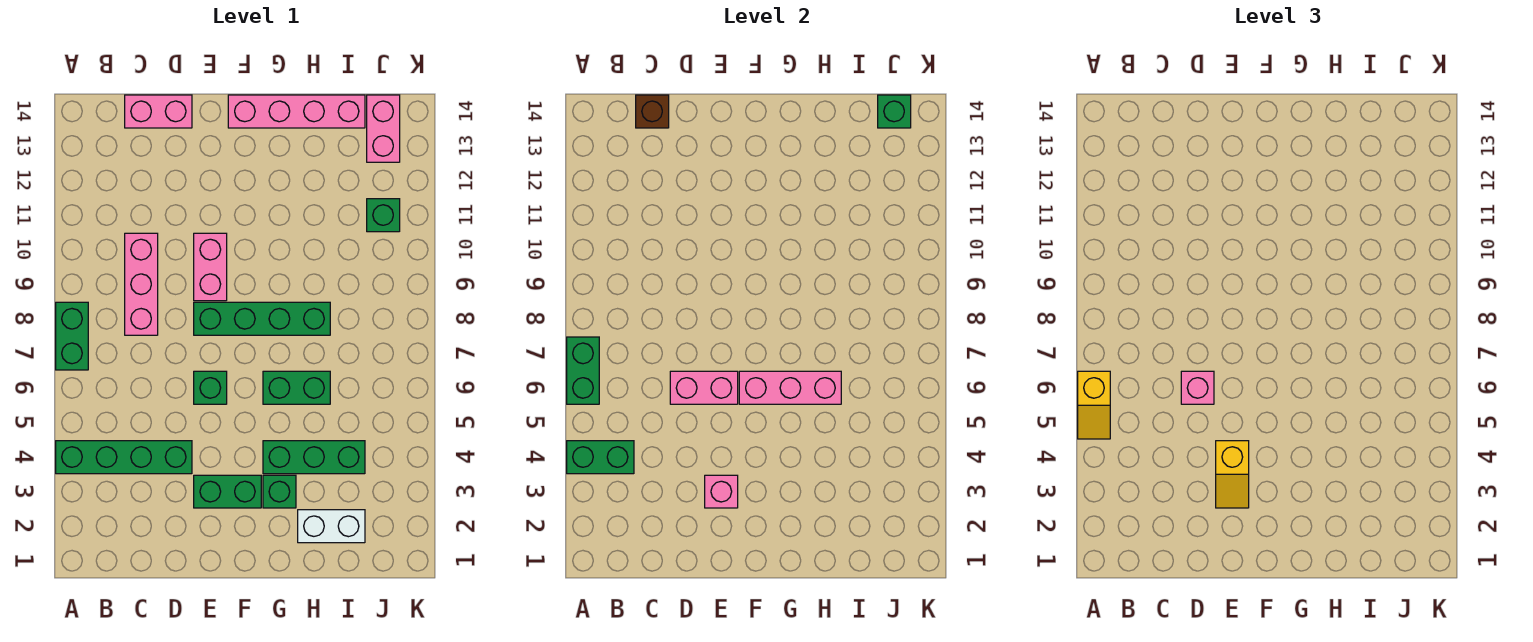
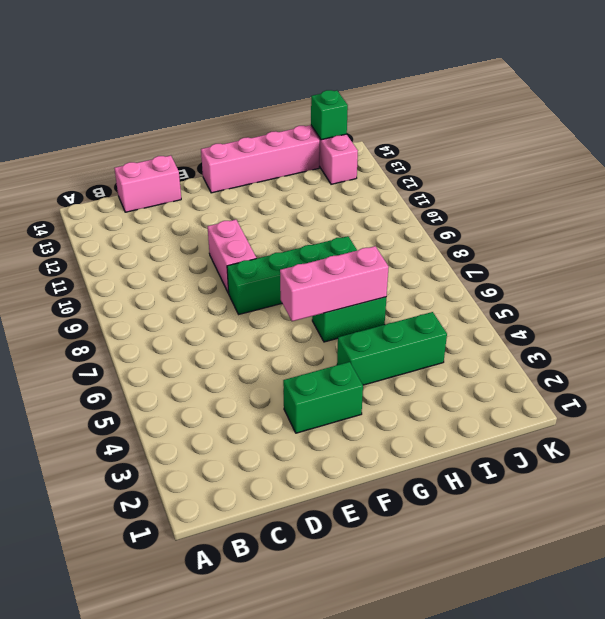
none -> green 1x4 brick [56,441,192,474]
none -> green 1x2 brick [56,302,88,370]
none -> pink 1x3 brick [125,233,158,335]

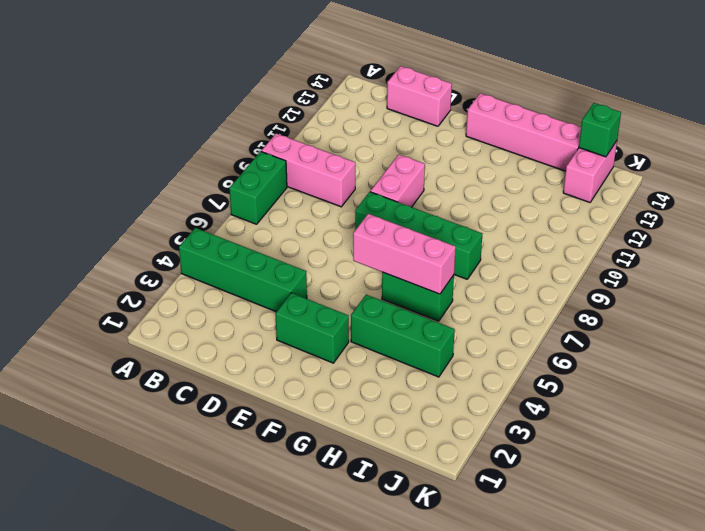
pink 1x3 brick [261,134,355,207] -> pink 1x3 brick turned to [125,233,158,335]
none -> green 1x1 brick [194,371,227,404]
none -> green 1x1 brick [263,475,296,508]
none -> white 1x2 brick [298,510,365,543]

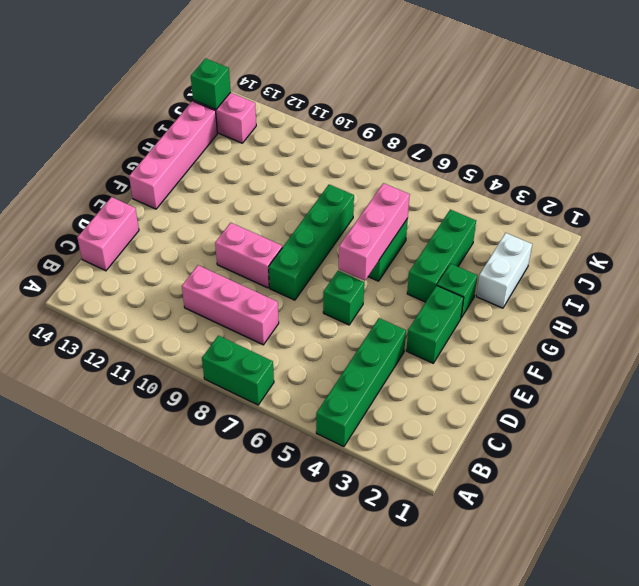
none -> green 1x1 brick [367,199,400,232]
none -> green 1x2 brick [567,441,634,474]
none -> green 1x2 brick [567,337,599,404]

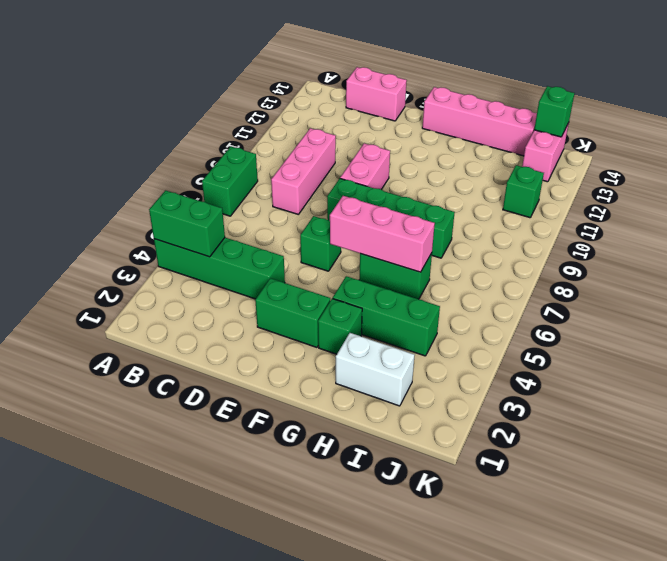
none -> green 1x2 brick [567,337,599,404]
none -> brown 1x1 brick [636,95,669,128]
none -> pink 1x2 brick [670,371,738,404]

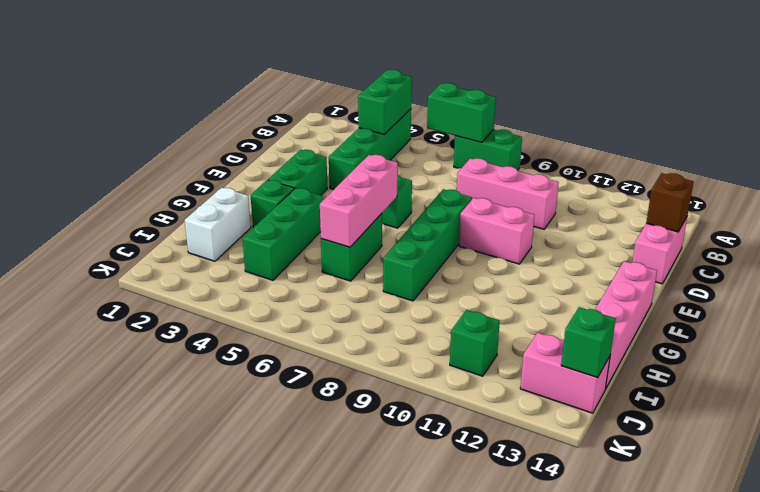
none -> pink 1x2 brick [670,371,738,404]
none -> pink 1x1 brick [705,475,738,508]
none -> yellow 1x2 slope [1078,371,1110,439]

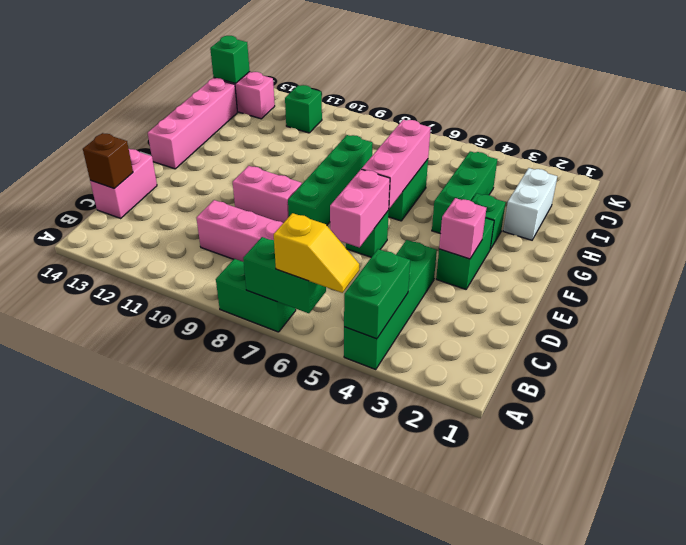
none -> pink 1x1 brick [1181,371,1214,404]
none -> yellow 1x2 slope [1216,441,1249,508]

